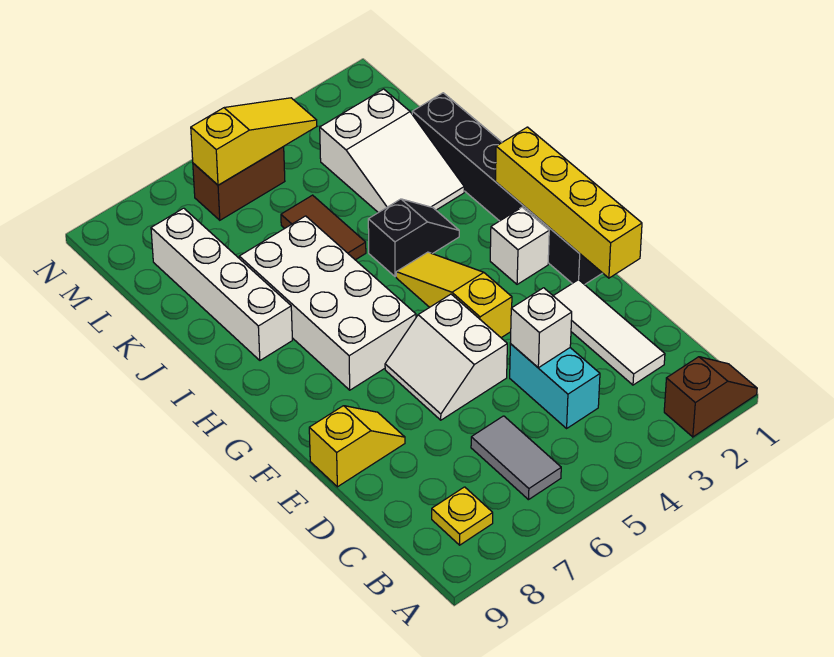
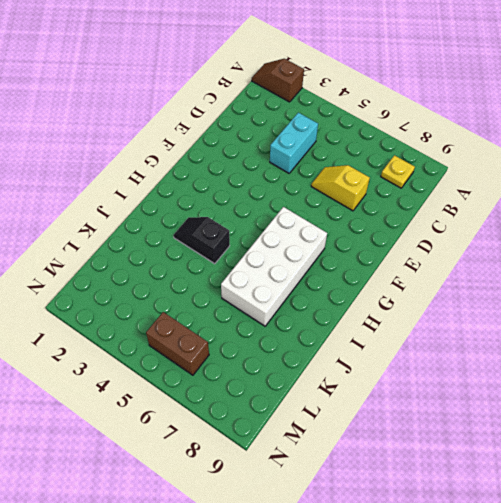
yellow 1x2 slope [311,165,370,211] -> yellow 1x2 slope moved to [309,406,405,487]
none -> grey 1x2 tile [471,416,561,500]
none -> white 1x3 tile [554,280,665,385]
none -> white 2x2 slope [385,294,507,420]

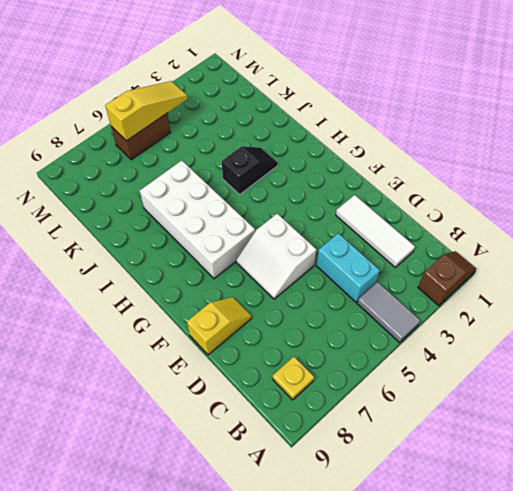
grey 1x2 tile [357,282,420,343] -> grey 1x2 tile moved to [471,416,561,500]
none -> black 1x6 brick [412,93,602,285]
none -> yellow 1x3 slope [396,252,512,338]
none -> white 1x1 brick [490,207,549,284]

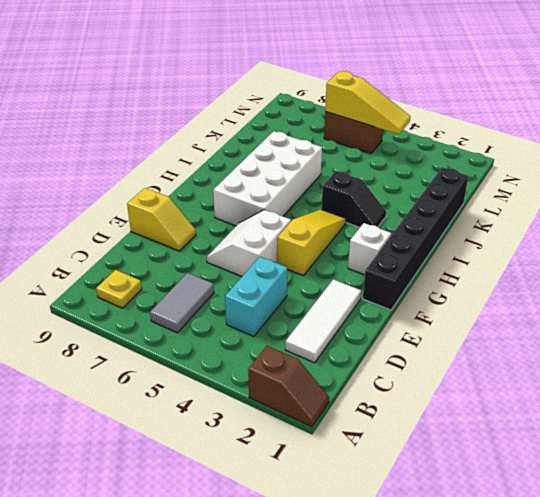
none -> white 1x4 brick [151,208,292,360]
none -> white 2x3 slope [320,89,464,213]
none -> brown 1x2 tile [281,195,366,260]

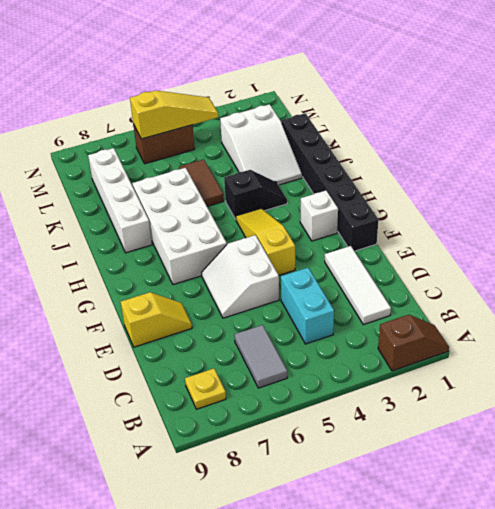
none -> white 1x1 brick [510,288,572,368]
none -> yellow 1x4 brick [495,127,642,278]

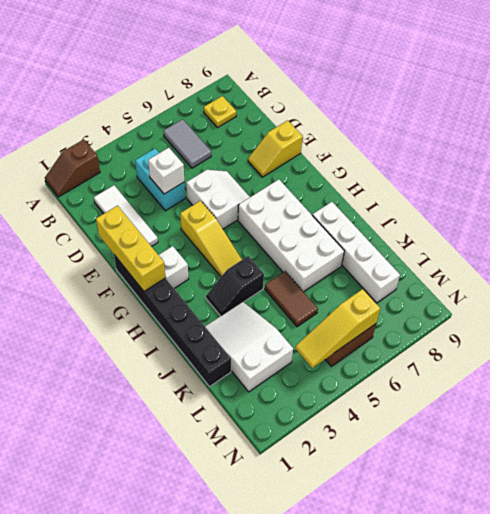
yellow 1x3 brick [96,206,165,291] -> yellow 1x4 brick [495,127,642,278]

